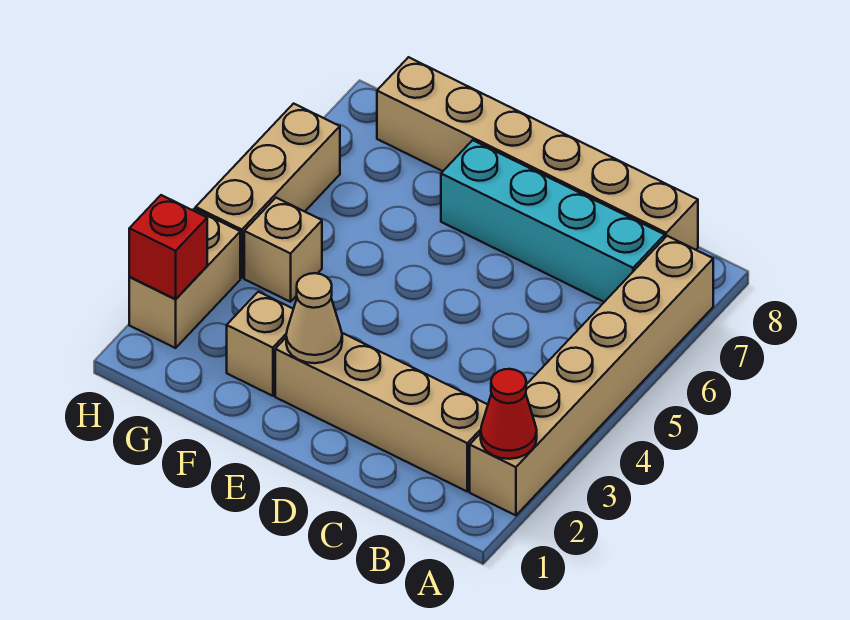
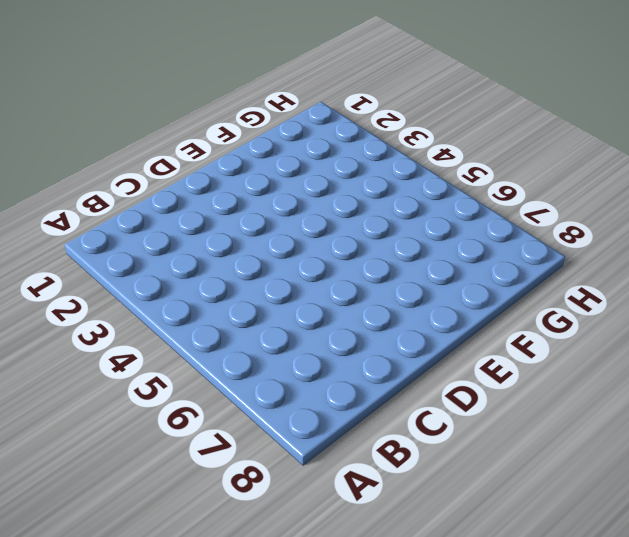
none -> tan 1x6 brick [470,236,713,515]
none -> tan 1x4 brick [275,333,488,491]

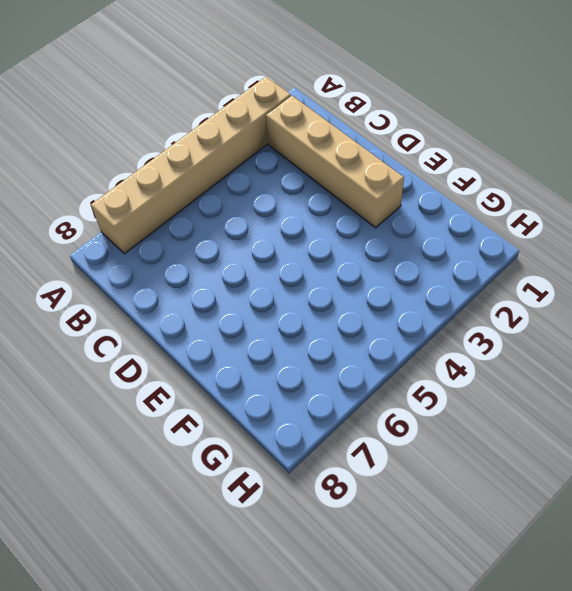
none -> cyan 1x4 brick [441,140,665,302]
none -> tan 1x6 brick [377,57,698,250]

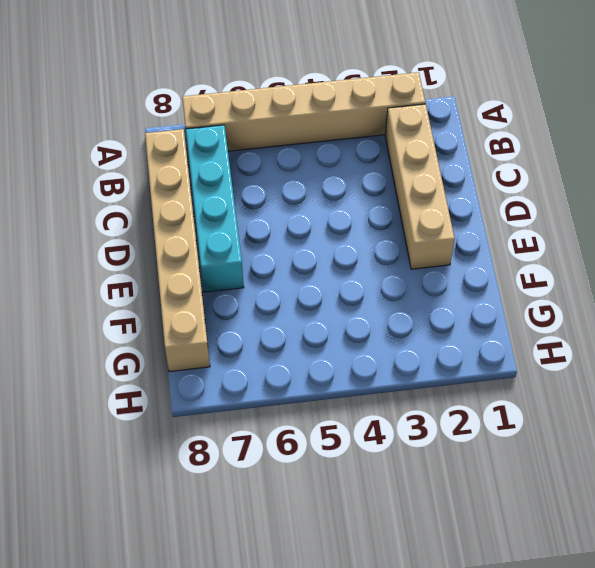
none -> tan 1x1 brick [227,292,293,396]
none -> tan 1x1 brick [244,198,322,302]

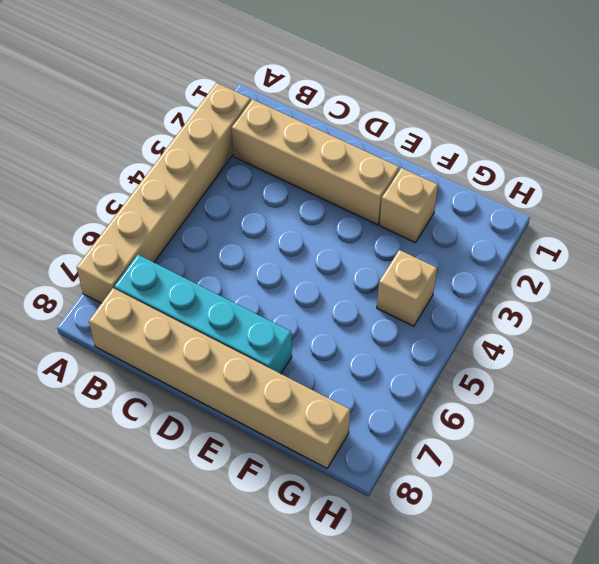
none -> tan 1x2 brick [129,209,240,348]
none -> tan 1x3 brick [196,104,340,278]

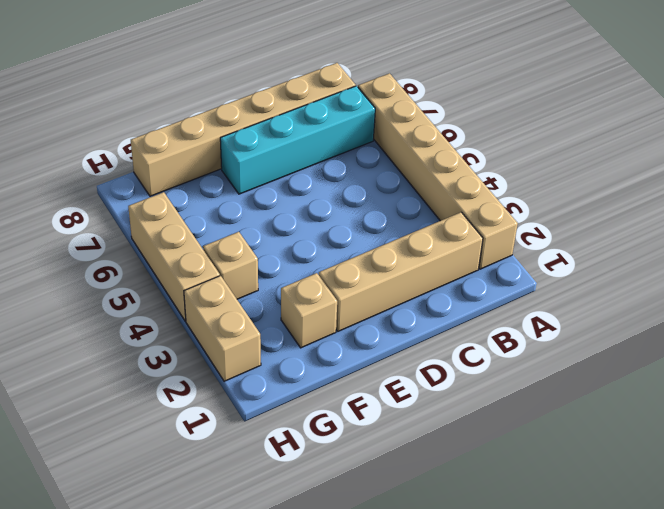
none -> red 1x1 cone [481,369,537,459]
none -> tan 1x1 cone [286,273,342,363]

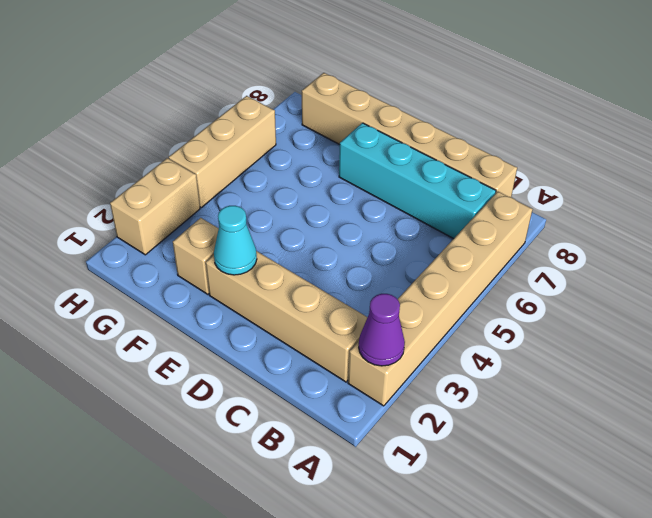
purple 1x1 cone [359,294,405,366] -> red 1x1 cone [481,369,537,459]
cyan 1x1 cone [214,206,257,275] -> tan 1x1 cone [286,273,342,363]
none -> tan 1x1 brick [244,198,322,302]
none -> red 1x1 brick [129,195,207,299]

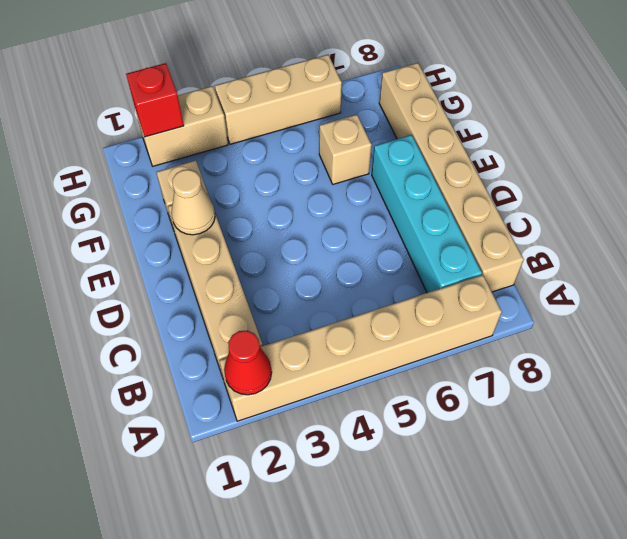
tan 1x1 brick [319,115,372,184] -> tan 1x1 brick moved to [244,198,322,302]

